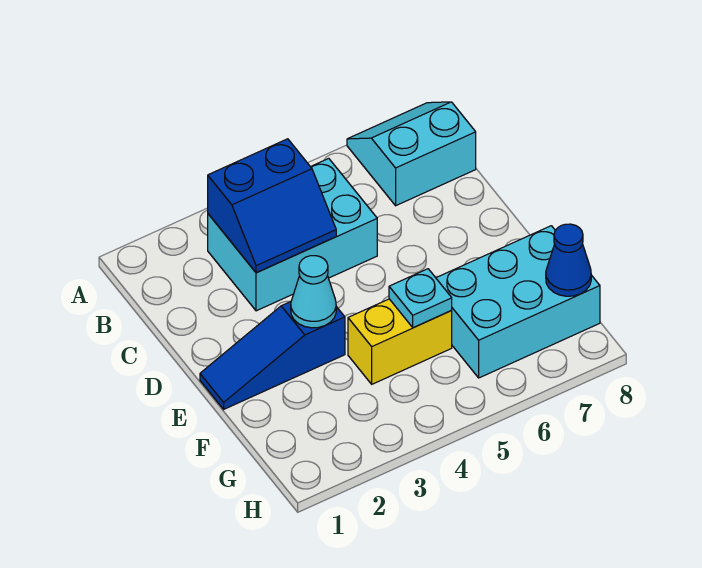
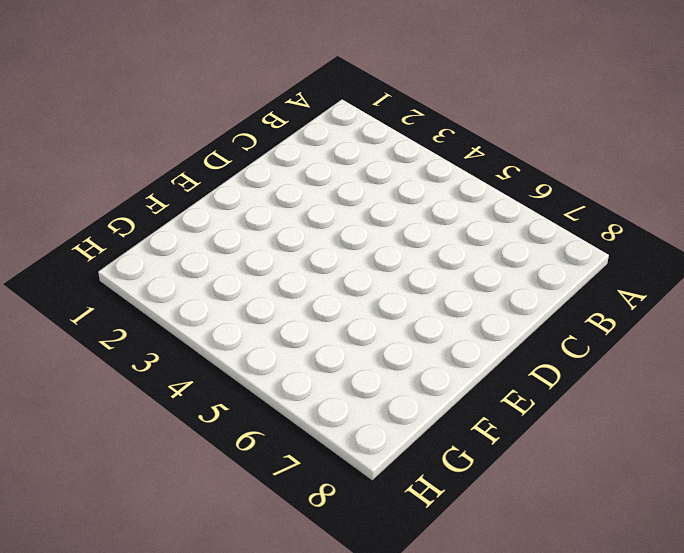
none -> cyan 2x2 slope [347,102,476,206]
none -> cyan 2x3 brick [208,158,377,311]

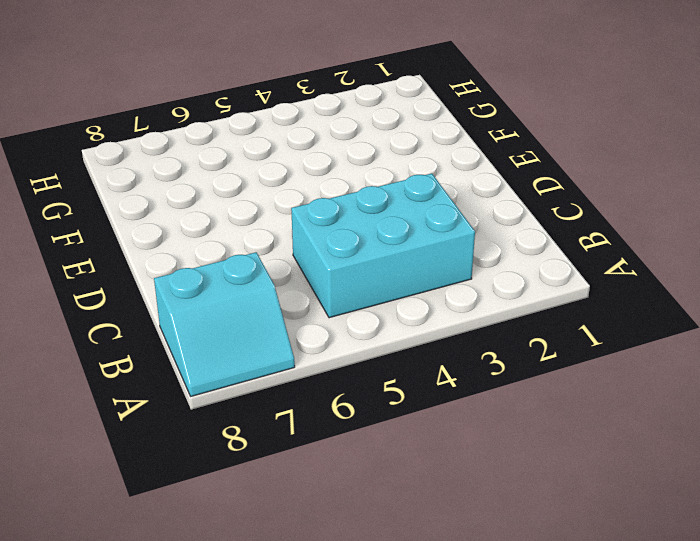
none -> blue 1x3 slope [200,301,345,409]
none -> yellow 1x2 brick [348,299,452,384]

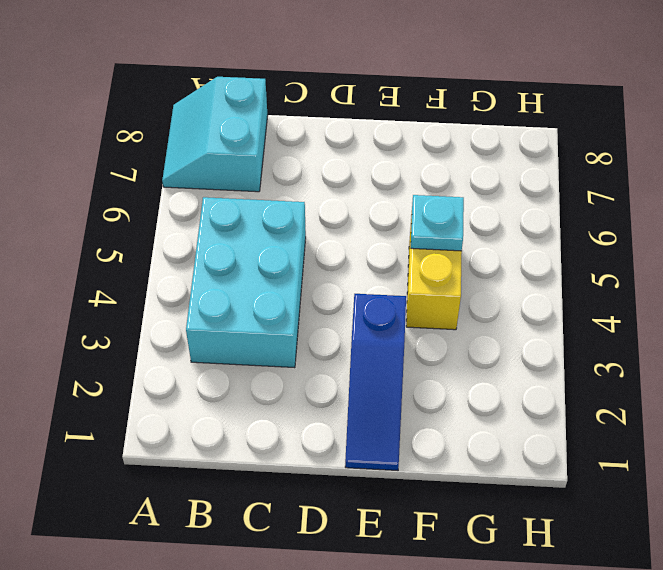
none -> cyan 2x3 brick [436,226,600,378]
none -> blue 2x2 slope [208,139,336,273]

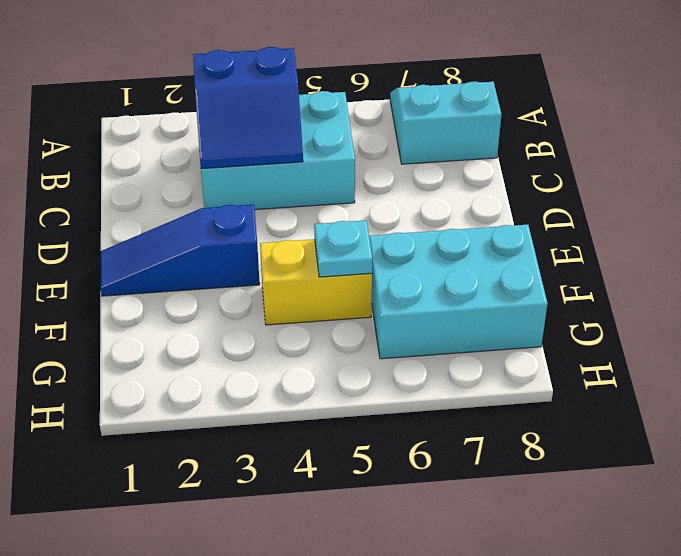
none -> cyan 1x1 cone [291,256,336,328]
none -> blue 1x1 cone [546,224,591,296]

